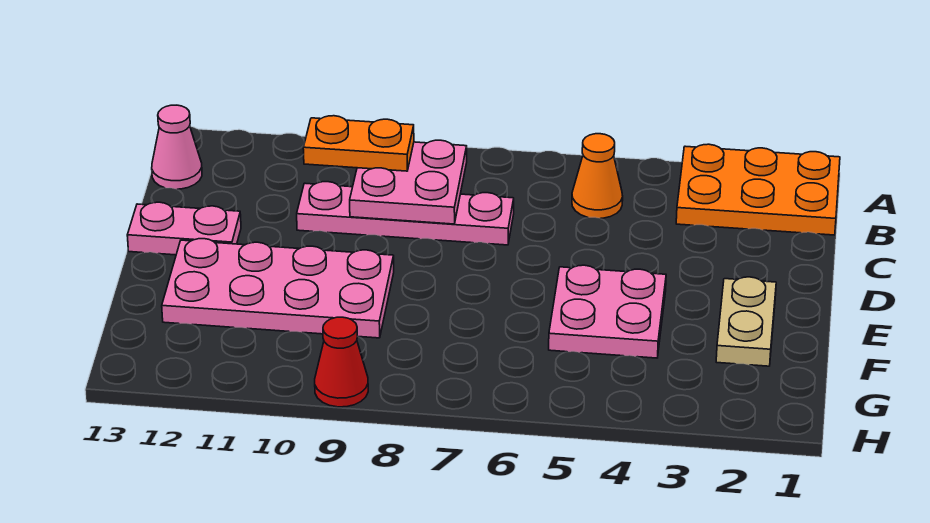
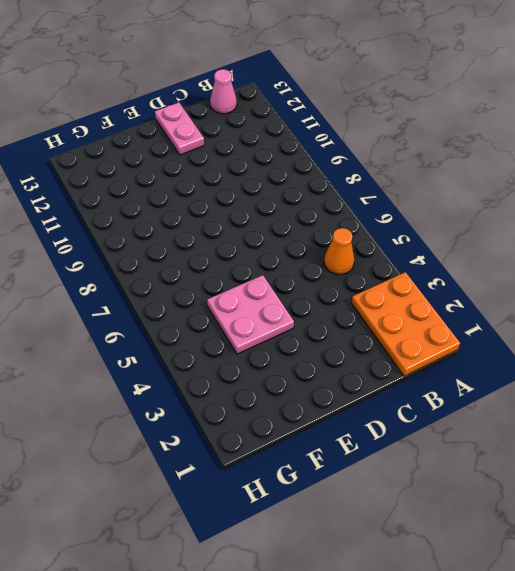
none -> pink 1x4 plate [297,182,514,245]
none -> tan 1x2 plate [716,277,776,366]

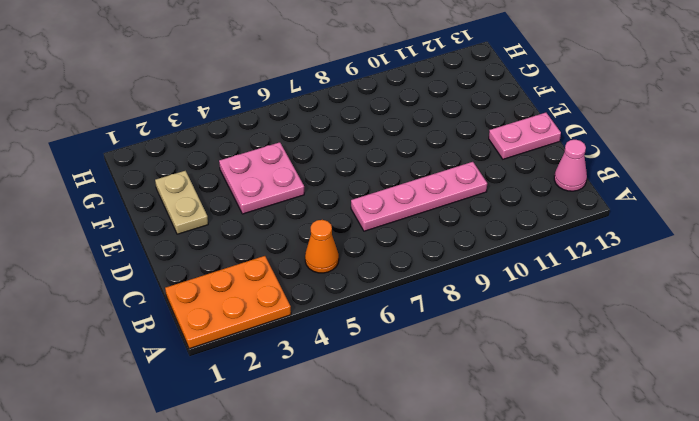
none -> pink 2x4 plate [162,239,394,338]
none -> red 1x1 cone [315,317,368,407]

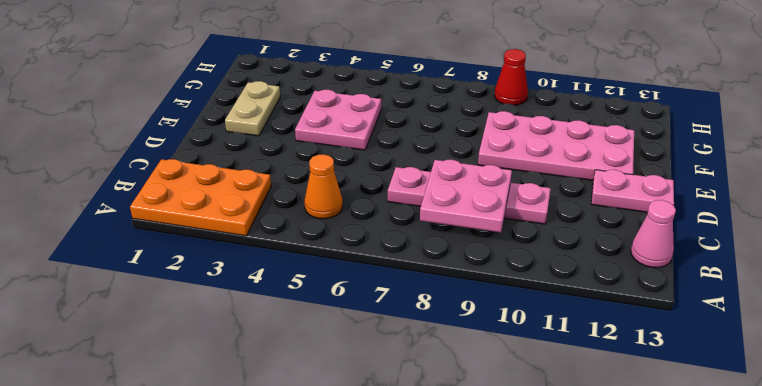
none -> orange 1x2 plate [303,116,414,171]

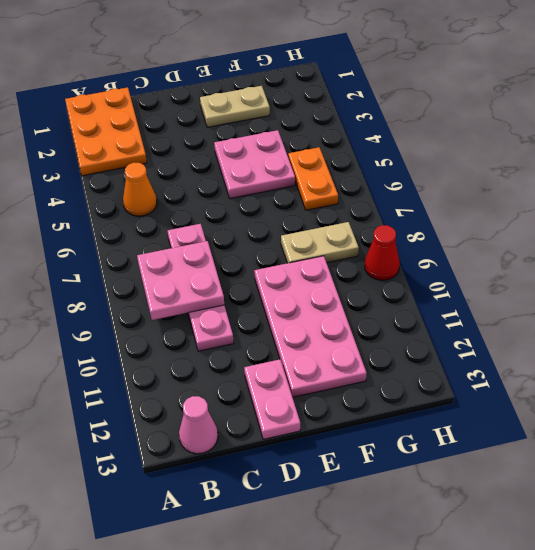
tan 1x2 plate [281,222,359,263] -> none
orange 1x2 plate [288,147,338,210] -> orange 1x2 plate moved to [303,116,414,171]

